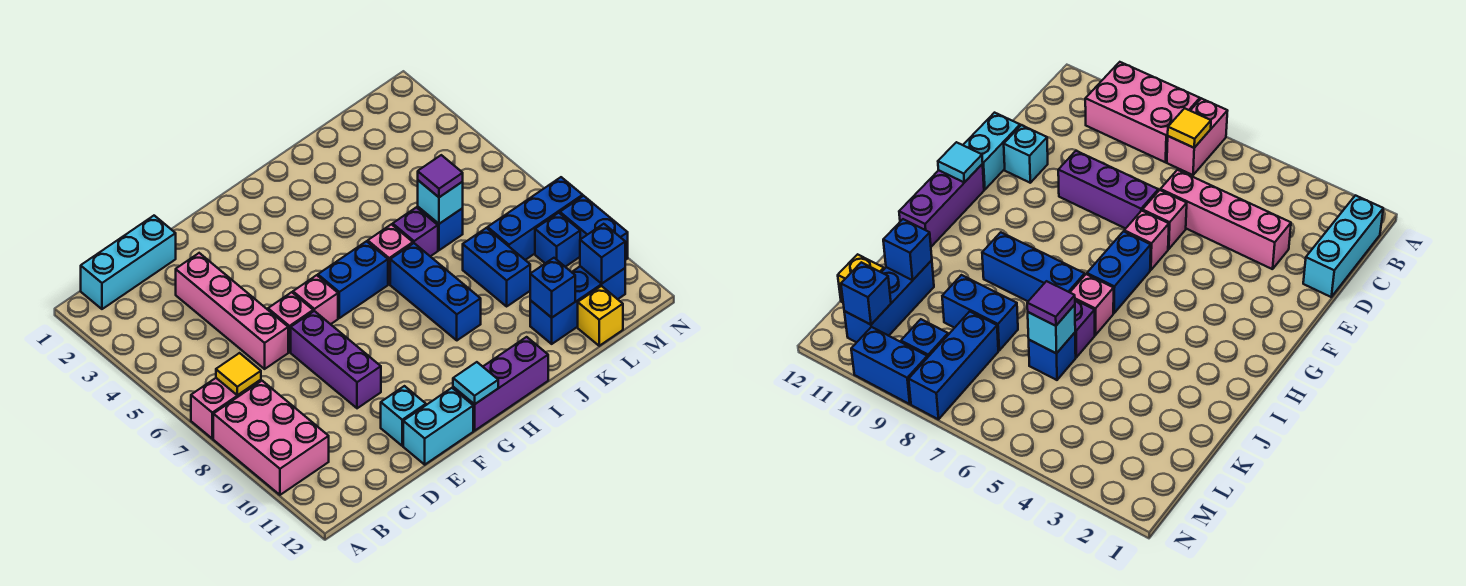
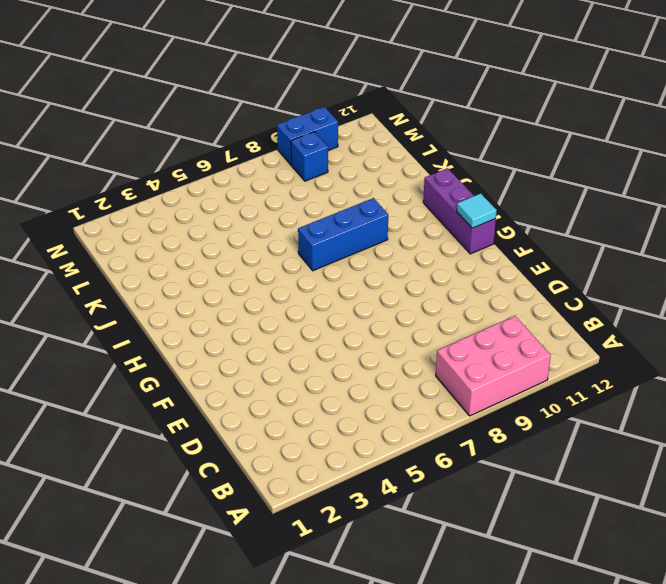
none -> pink 1x2 brick [191,378,261,439]
none -> cyan 1x3 brick [81,216,176,309]
none -> pink 1x4 brick [176,253,288,369]

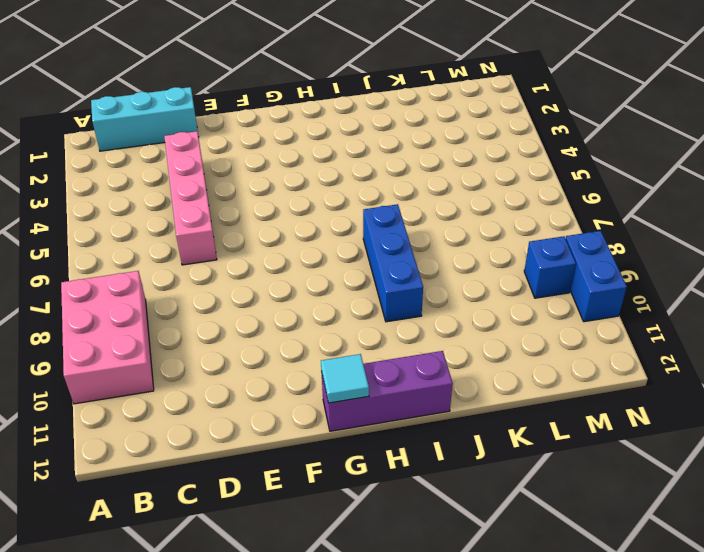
none -> pink 1x2 brick [191,378,261,439]
none -> pink 1x1 brick [268,292,313,352]
none -> purple 1x3 brick [291,311,381,408]

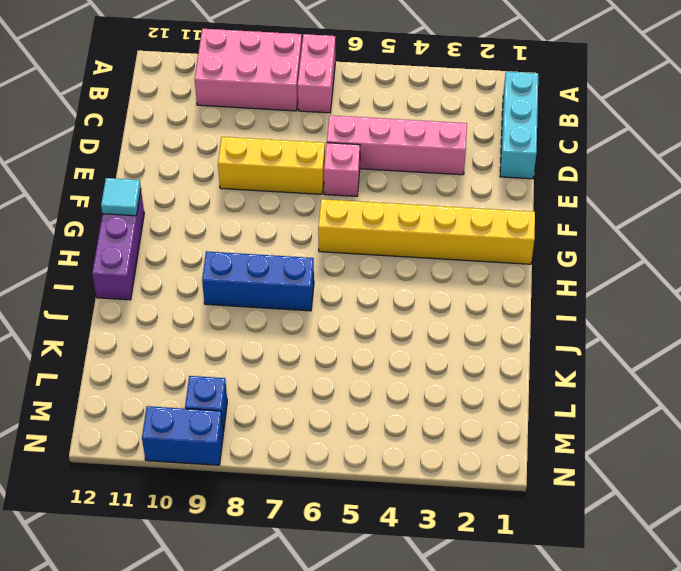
yellow 1x3 brick [218,137,325,194] -> purple 1x3 brick [291,311,381,408]
yellow 1x6 brick [318,199,535,264] -> blue 1x2 brick [318,241,388,318]
none -> cyan 1x1 brick [381,386,426,446]
none -> cyan 1x2 brick [403,388,473,465]
none -> pink 1x1 brick [293,275,338,324]

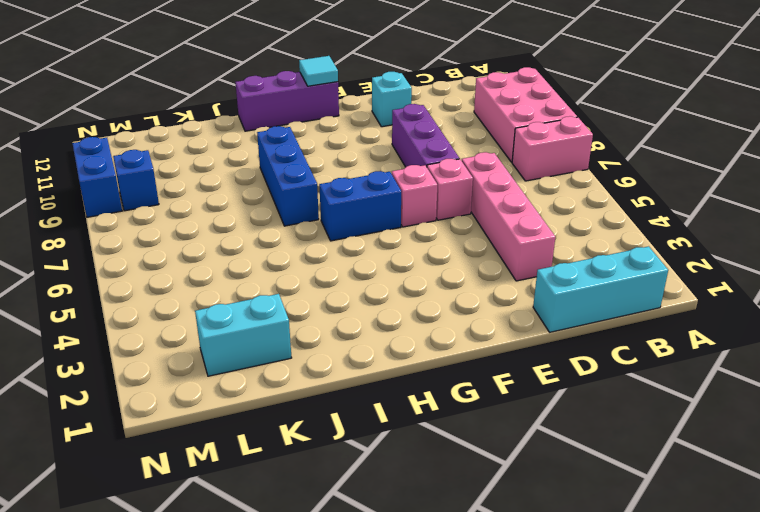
cyan 1x2 brick [195,294,292,376] -> cyan 1x2 brick moved to [403,388,473,465]
none -> pink 1x1 brick [368,224,413,284]
none -> purple 1x1 brick [393,207,438,256]
none -> blue 1x1 brick [418,207,463,250]

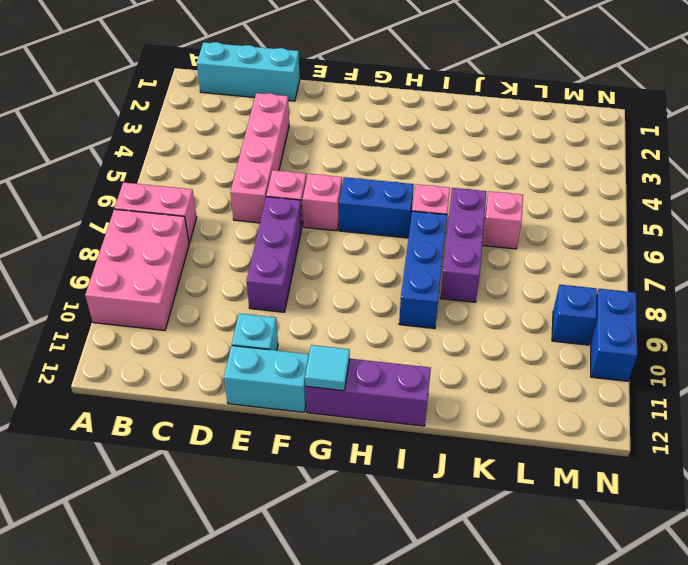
purple 1x3 brick [440,188,487,302] -> purple 1x1 brick [393,207,438,256]
pink 1x1 brick [482,191,523,249] -> blue 1x1 brick [418,207,463,250]
none -> blue 1x2 brick [463,228,530,306]
none -> blue 1x3 brick [530,266,625,344]
none -> blue 1x3 brick [488,177,583,260]

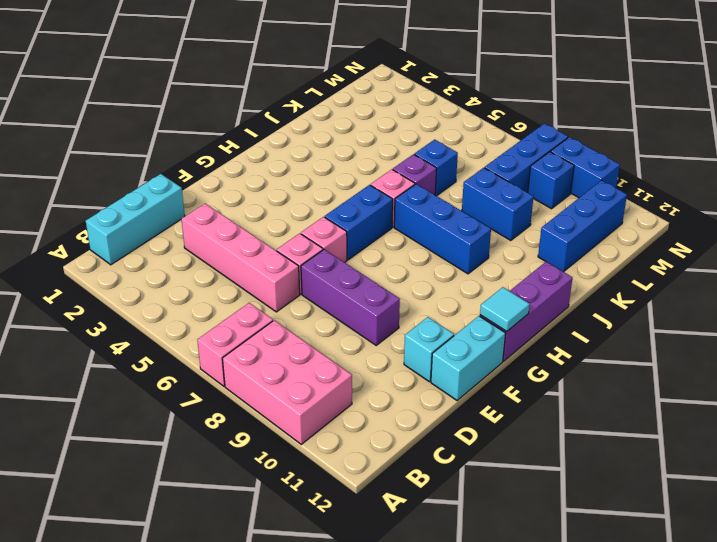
none -> yellow 1x1 brick [578,286,623,346]
none -> yellow 1x1 tile [216,353,261,395]
none -> cyan 1x1 brick [418,180,463,224]

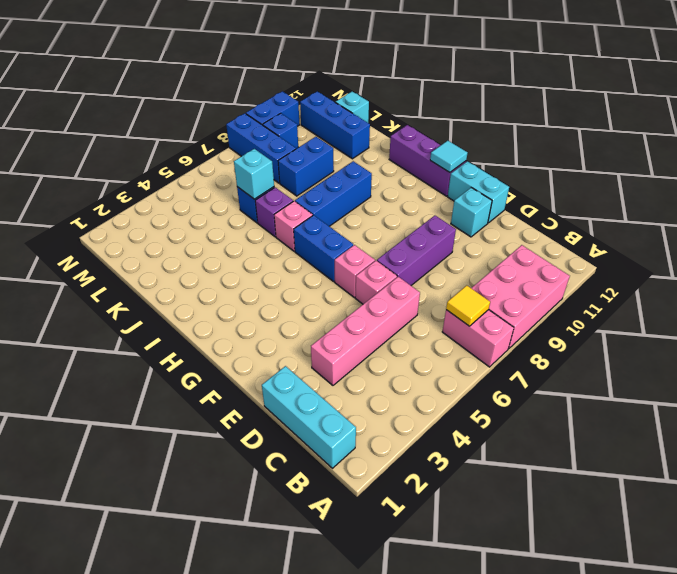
cyan 1x1 brick [335,92,369,123] -> yellow 1x1 brick [578,286,623,346]
none -> blue 1x1 brick [530,258,575,318]
none -> blue 1x1 brick [580,224,625,284]
none -> purple 1x1 tile [418,155,463,197]

